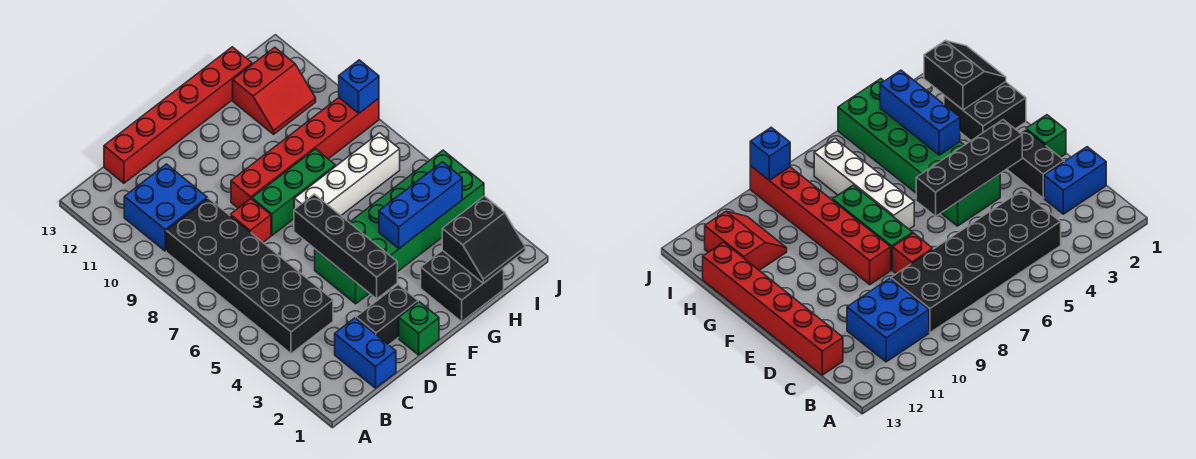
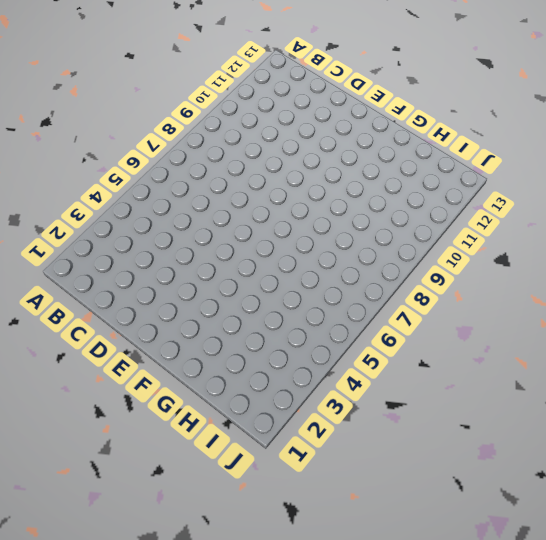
none -> black 2x6 brick [166,198,333,354]
none -> blue 2x2 brick [124,164,207,251]
none -> blue 1x2 brick [335,318,396,388]

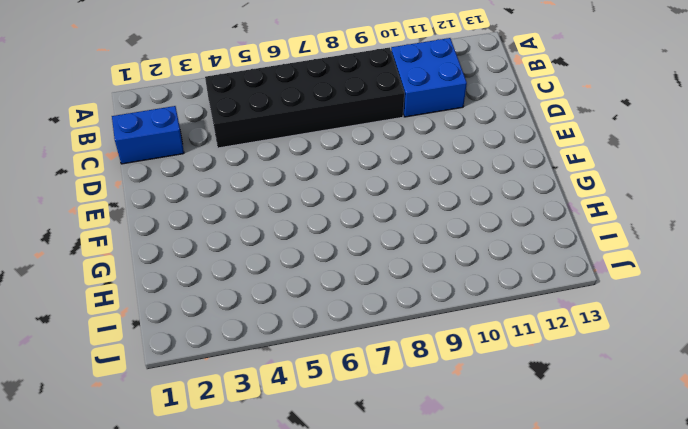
none -> red 1x6 brick [104,47,252,183]
none -> black 1x2 brick [356,285,418,345]
none -> red 1x1 brick [230,199,271,242]

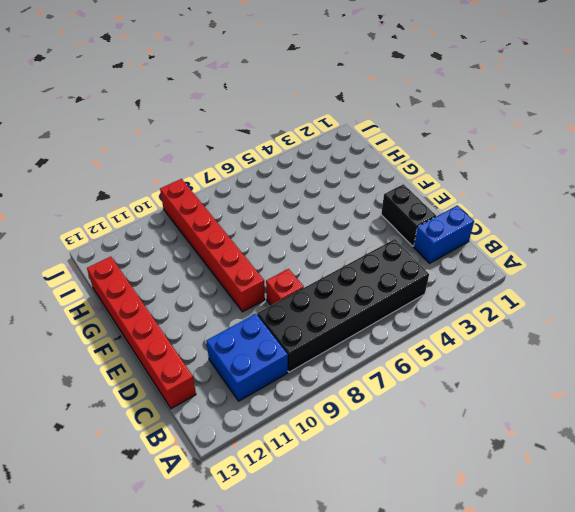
none -> green 1x1 brick [399,302,439,355]
none -> green 2x6 brick [315,150,484,304]
none -> green 1x3 brick [252,149,335,235]

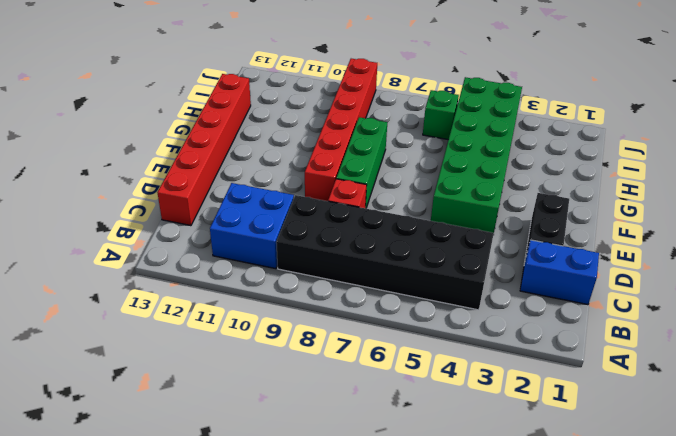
green 1x1 brick [423,90,459,140] -> green 1x1 brick moved to [399,302,439,355]
none -> white 1x4 brick [294,133,400,215]
none -> black 2x2 brick [421,250,504,322]
none -> red 2x2 slope [233,47,316,134]

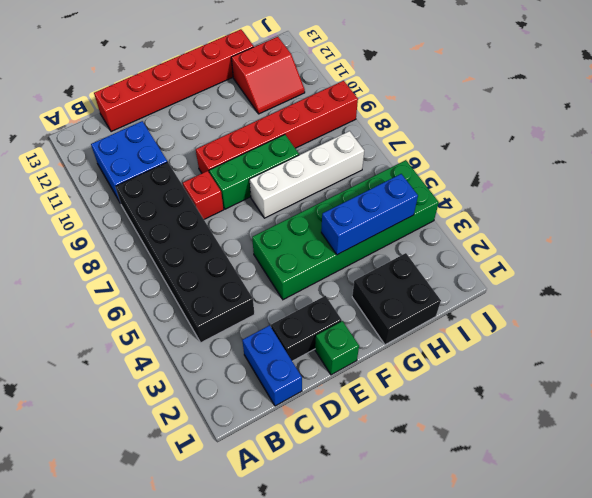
none -> black 1x4 brick [294,194,397,299]
none -> black 2x2 slope [442,196,525,283]
none -> blue 1x1 brick [339,60,379,113]

